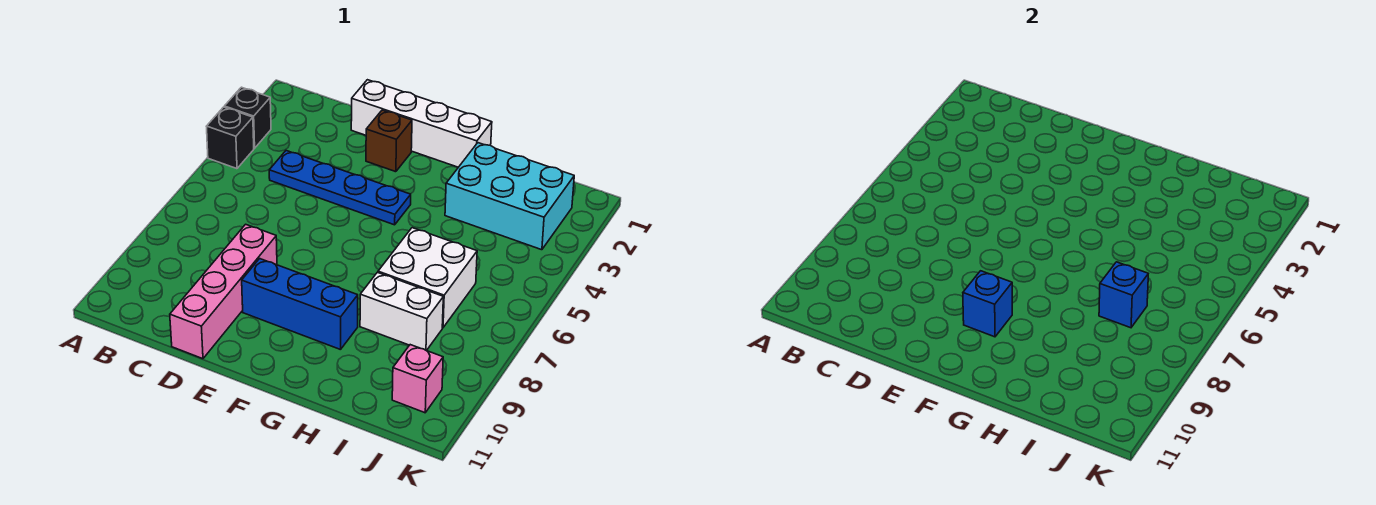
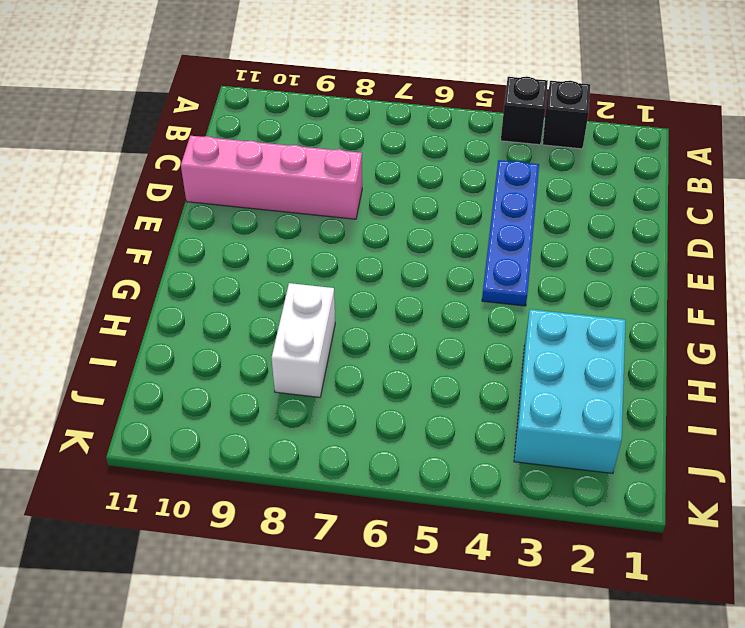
none -> white 1x4 brick [351,80,492,167]
none -> brown 1x1 brick [366,110,412,172]
none -> blue 1x3 brick [242,259,358,350]

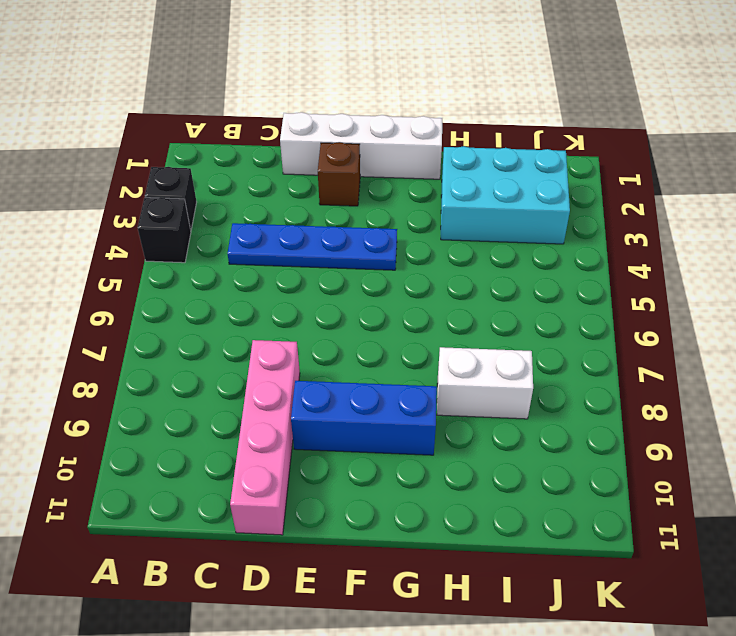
none -> white 2x2 brick [378,228,477,328]
none -> pink 1x1 brick [392,345,443,413]
none -> blue 1x1 brick [963,271,1012,337]

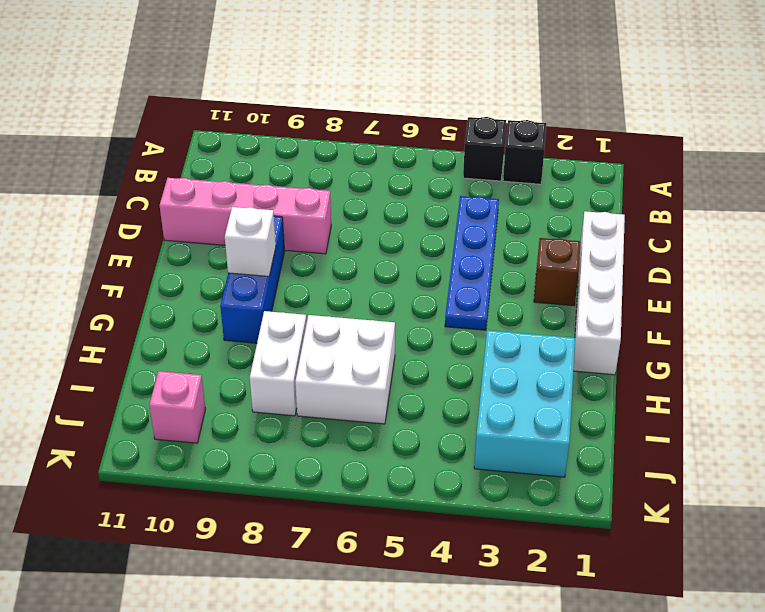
white 1x1 brick [225,207,276,276] -> blue 1x1 brick [963,271,1012,337]
none -> blue 1x1 brick [1099,262,1148,328]

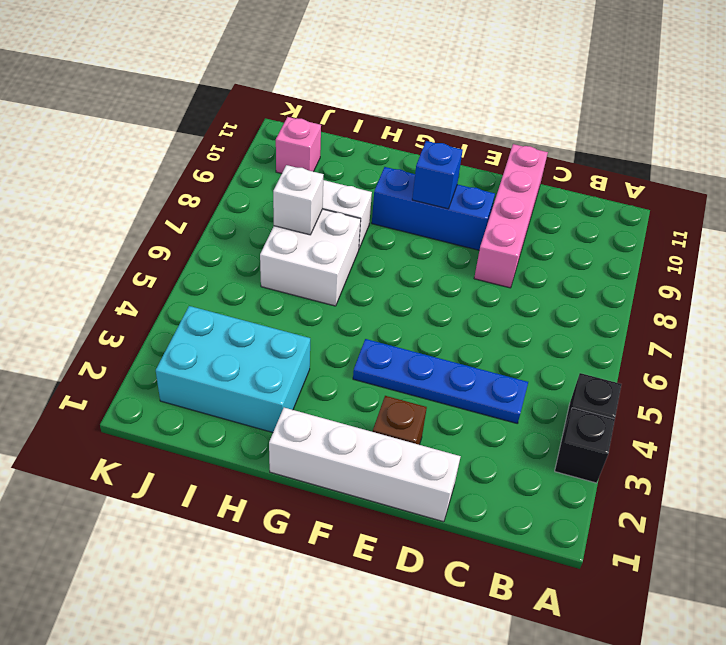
white 1x1 brick [273,165,324,235] -> blue 1x1 brick [1099,262,1148,328]

